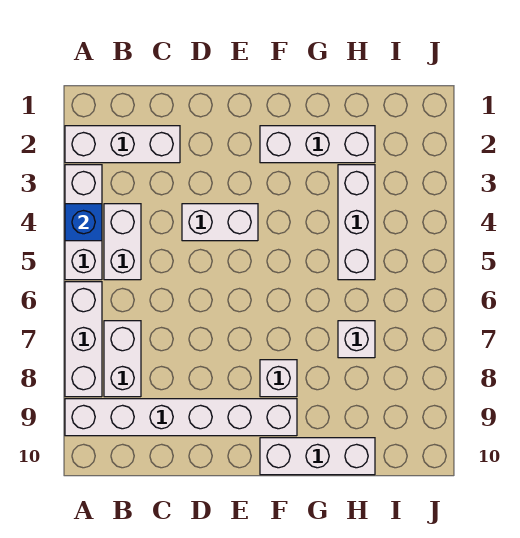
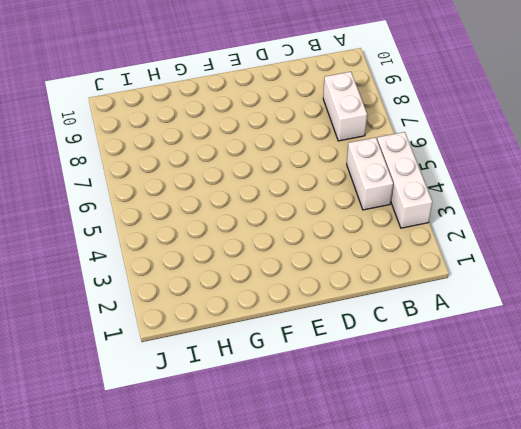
none -> white 1x3 brick [65,126,180,163]
none -> white 1x3 brick [65,282,102,397]
none -> white 1x6 brick [65,399,297,436]

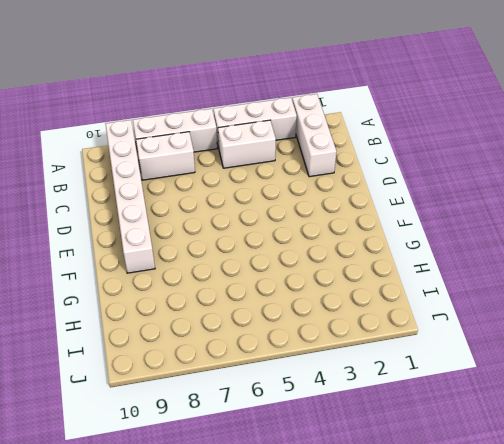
none -> white 1x2 brick [182,204,258,241]
none -> white 1x3 brick [260,126,375,163]
none -> white 1x1 brick [260,360,297,397]

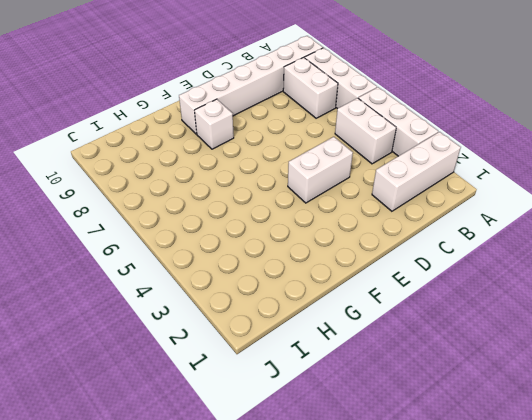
none -> white 1x3 brick [260,126,375,163]
none -> white 1x3 brick [260,438,375,475]
none -> white 1x3 brick [338,165,375,280]

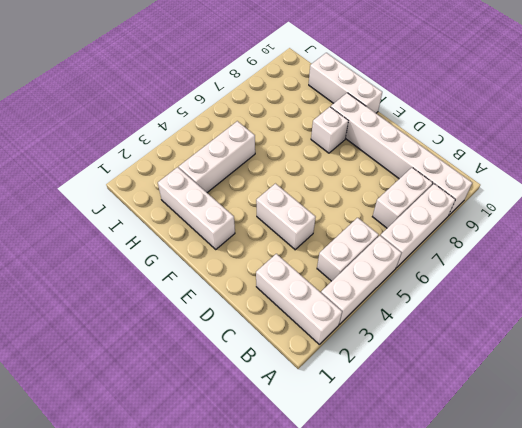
none -> white 1x1 brick [338,321,375,358]
none -> blue 1x1 brick [65,204,102,241]

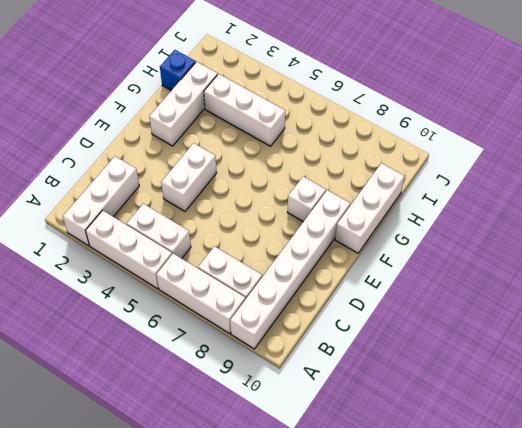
blue 1x1 brick [160,50,196,90] -> blue 1x1 brick moved to [65,204,102,241]
none -> white 1x1 brick [338,321,375,358]

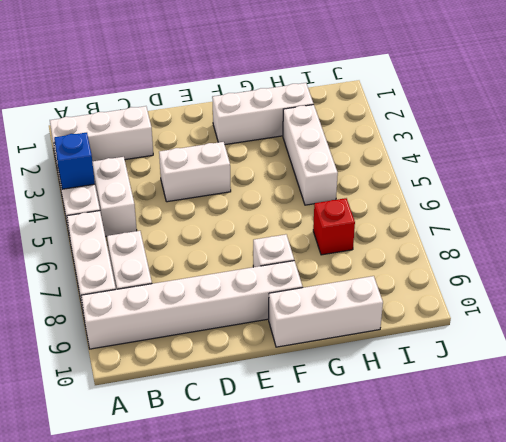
red 1x1 brick [313,198,355,255] -> white 1x1 brick [338,321,375,358]

